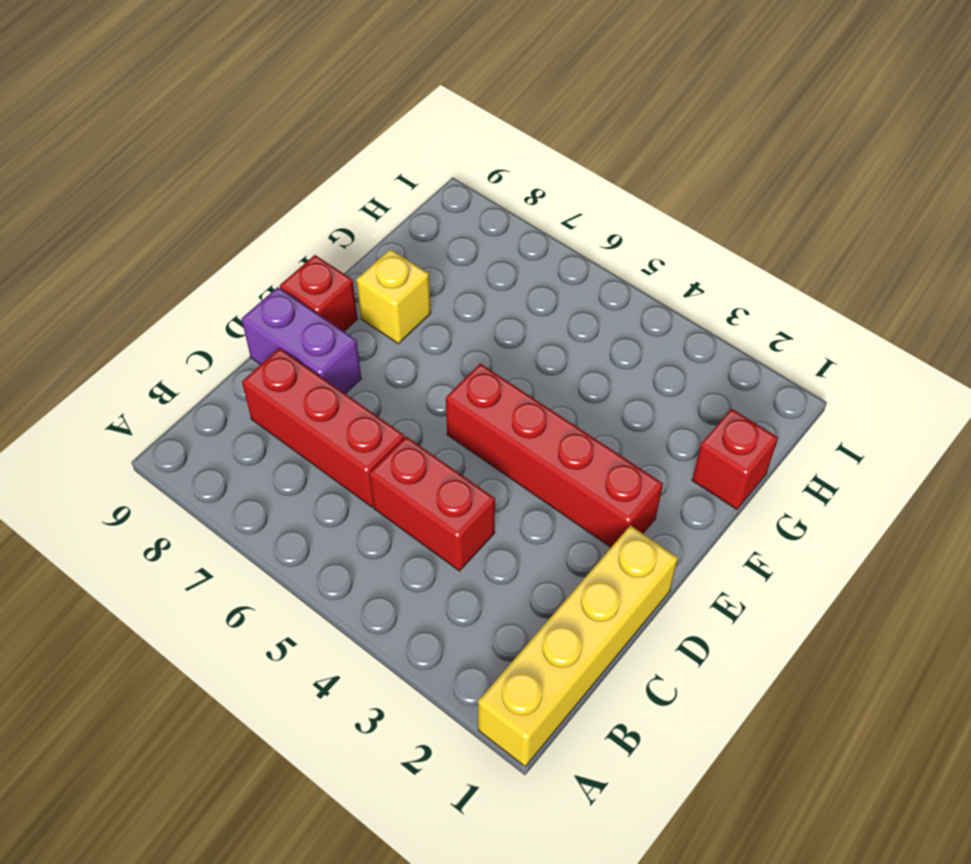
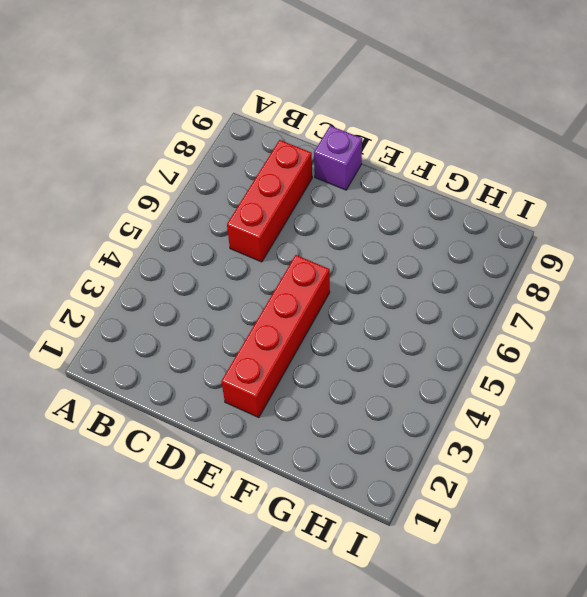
purple 1x1 brick [314,126,362,190] -> purple 1x2 brick [242,287,361,394]
none -> yellow 1x4 brick [478,526,678,766]
none -> red 1x2 brick [369,437,495,571]

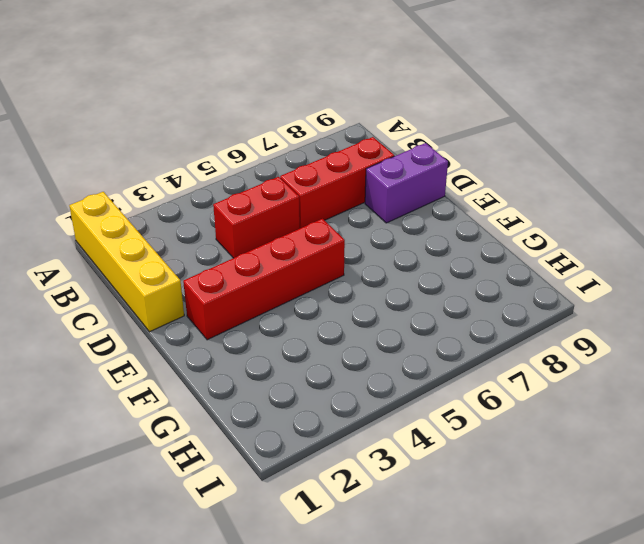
none -> red 1x1 brick [280,255,358,331]
none -> yellow 1x1 brick [356,249,431,344]

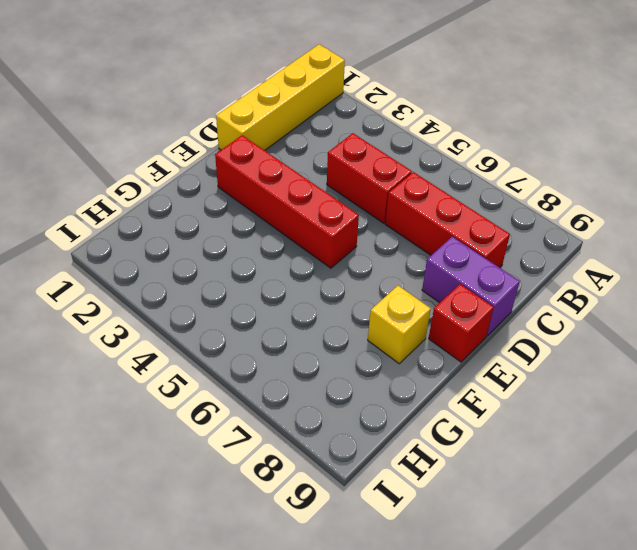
none -> red 1x1 brick [692,409,778,509]

